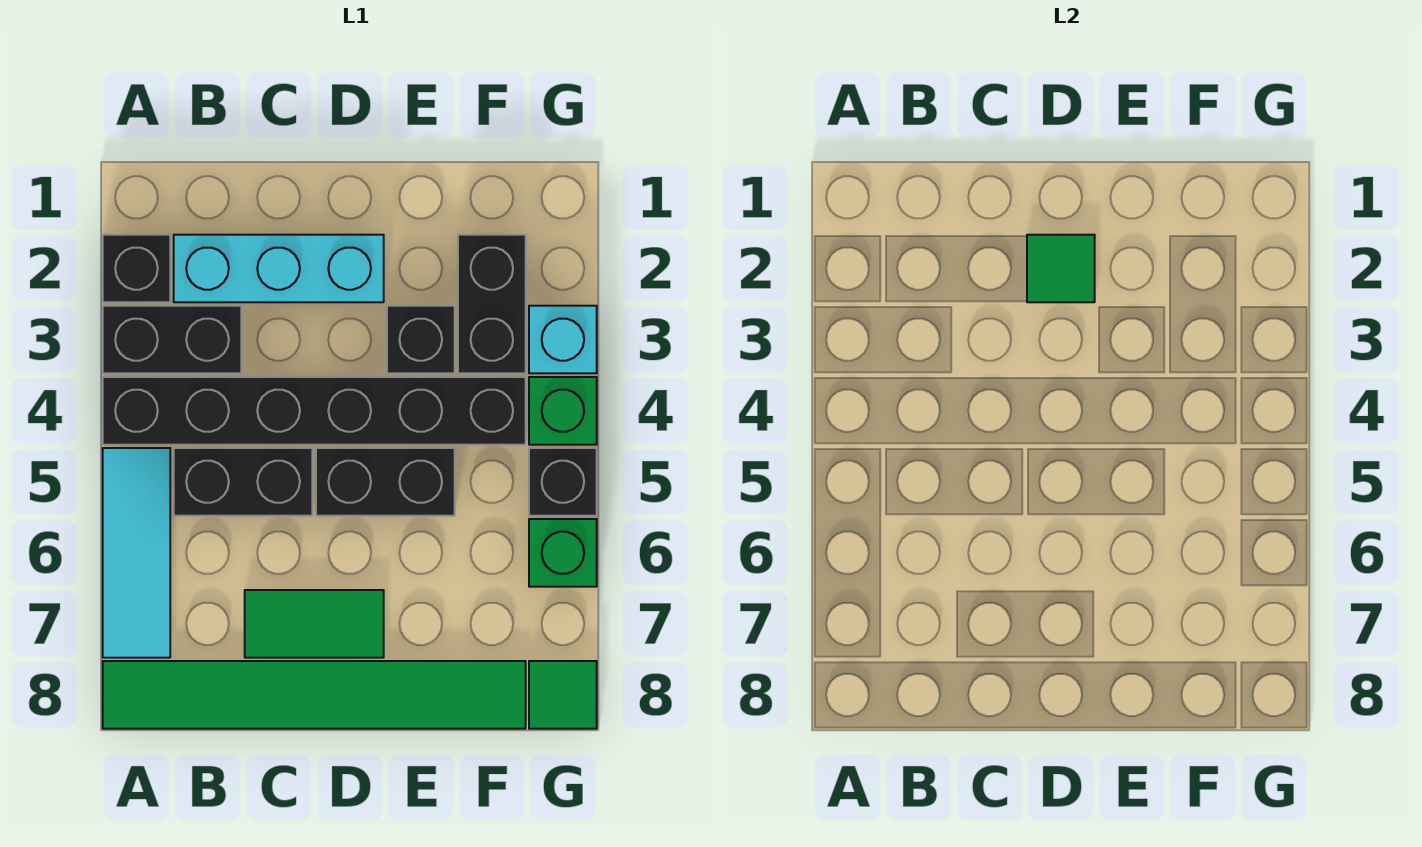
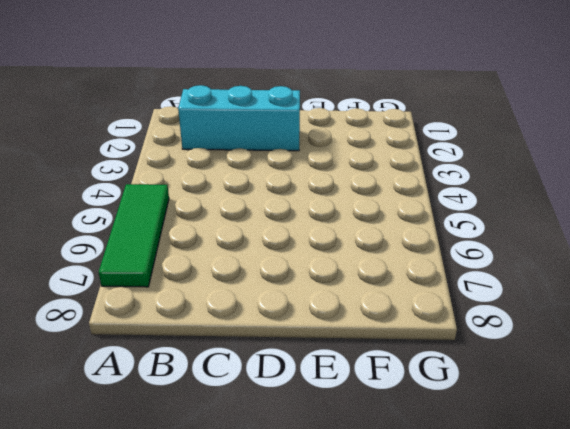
green 1x3 tile [99,184,169,287] -> cyan 1x3 tile [103,448,170,658]
none -> black 1x1 brick [103,235,170,302]
none -> black 1x2 brick [103,306,241,373]
none -> black 1x6 brick [103,377,526,445]

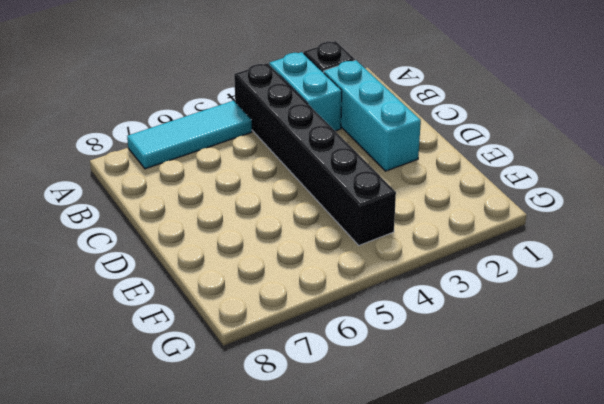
cyan 1x2 brick [269,52,342,131] -> black 1x2 brick [103,306,241,373]
none -> green 1x6 tile [103,661,526,729]
none -> black 1x2 brick [174,448,312,516]
none -> green 1x2 tile [245,590,384,658]

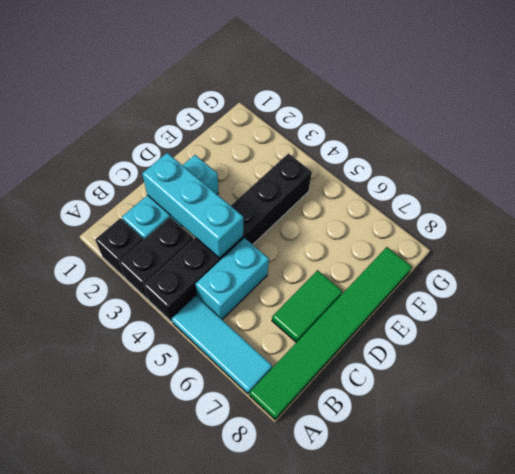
cyan 1x2 brick [195,238,269,320] -> black 1x2 brick [174,448,312,516]
cyan 1x3 brick [142,153,243,258] -> none
none -> black 1x2 brick [316,448,455,516]
none -> black 1x1 brick [387,306,455,373]
none -> black 1x2 brick [458,235,526,373]

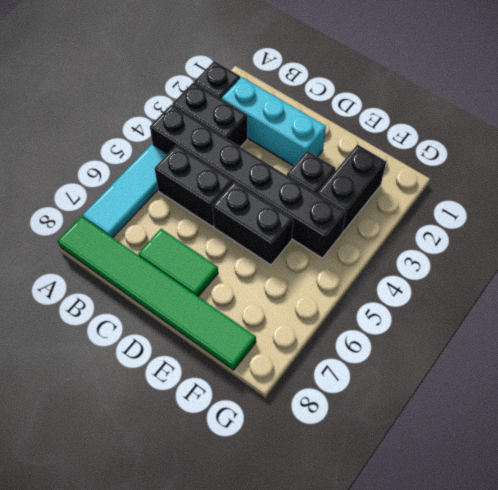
none -> cyan 1x1 brick [529,306,597,373]
none -> green 1x1 brick [529,377,597,445]
none -> black 1x1 brick [529,448,597,516]

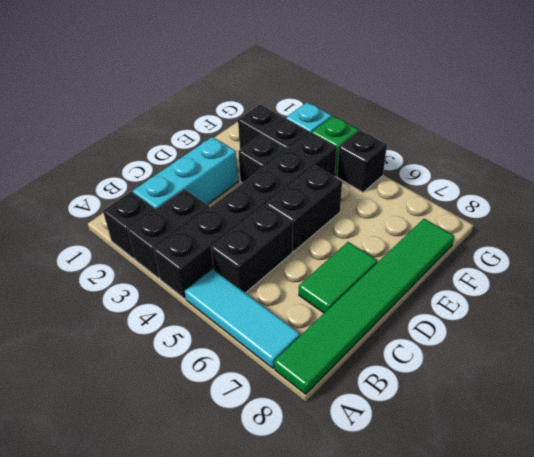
none -> green 1x1 brick [529,519,597,587]
none -> green 1x1 tile [529,661,597,729]
none -> green 1x1 tile [1027,235,1095,302]

